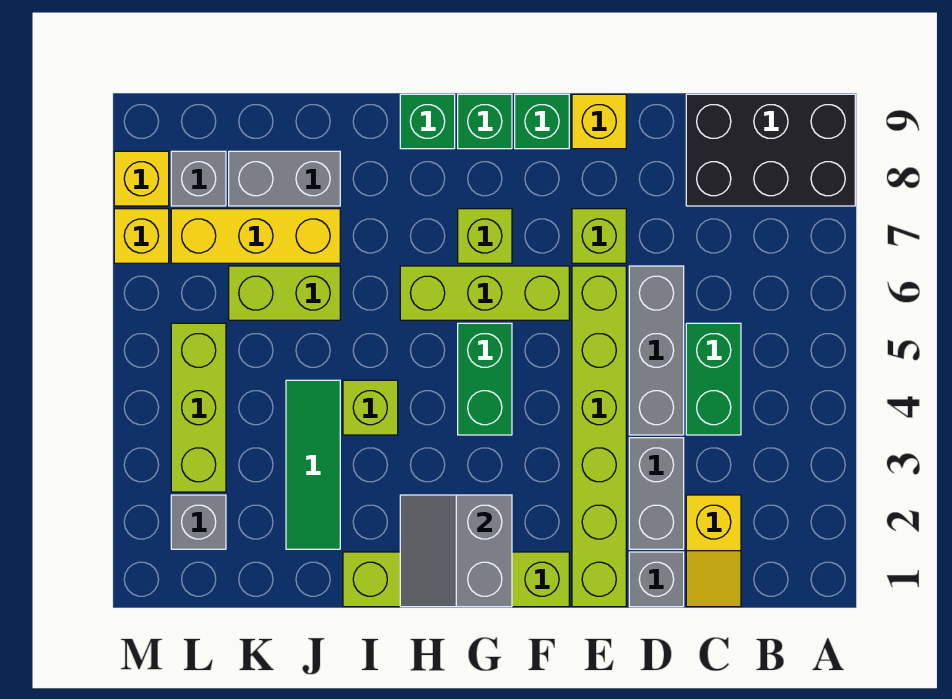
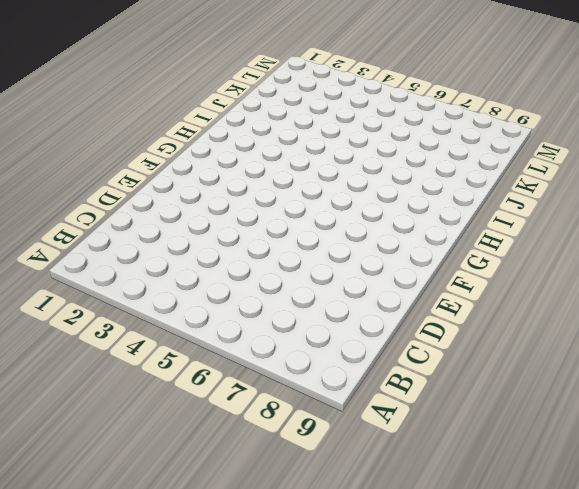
none -> black 2x3 brick [686,94,855,206]
none -> yellow 1x2 slope [686,495,741,607]
none -> green 1x2 brick [686,323,741,435]

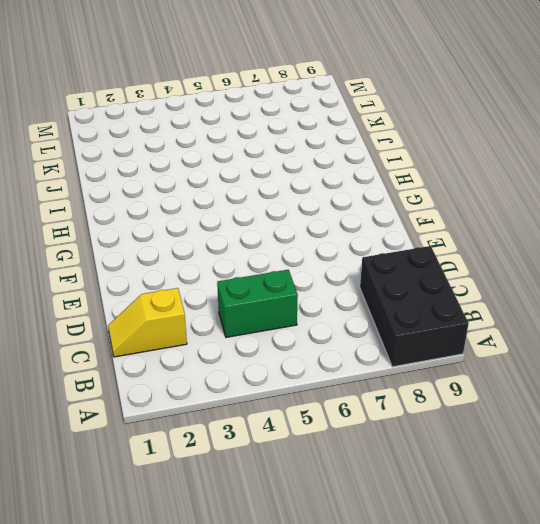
none -> grey 1x1 brick [629,552,684,607]
none -> grey 1x2 brick [629,438,684,549]
none -> grey 1x3 brick [629,266,684,435]

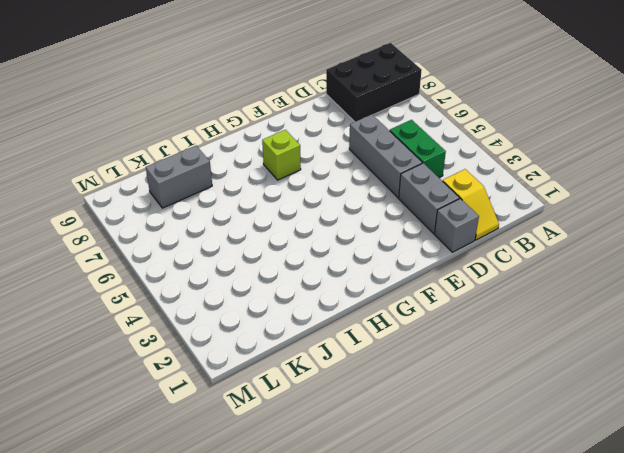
none -> lime 1x6 brick [572,266,626,607]
none -> lime 1x1 brick [572,209,626,263]
none -> yellow 1x1 brick [572,94,626,149]

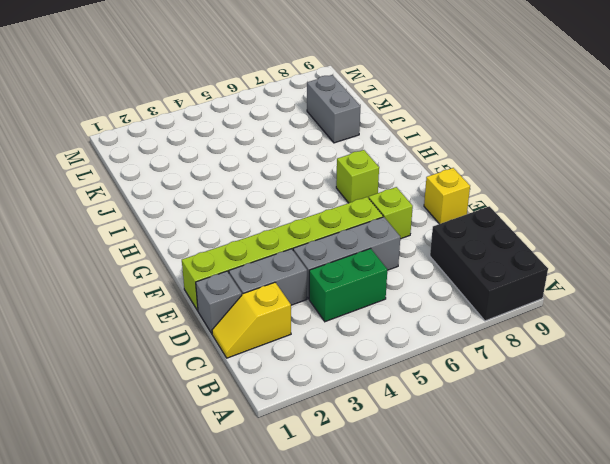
none -> lime 1x4 brick [343,552,569,607]
none -> lime 1x3 brick [400,266,569,320]
none -> green 1x1 brick [515,94,569,149]

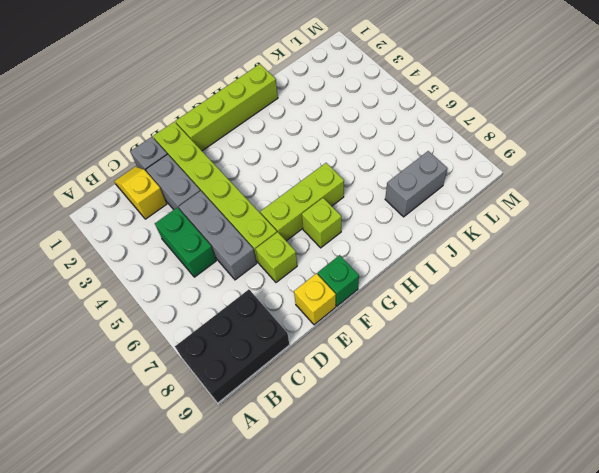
none -> green 1x2 brick [458,323,512,435]
none -> green 1x1 brick [458,94,512,149]
none -> green 1x1 brick [400,94,455,149]

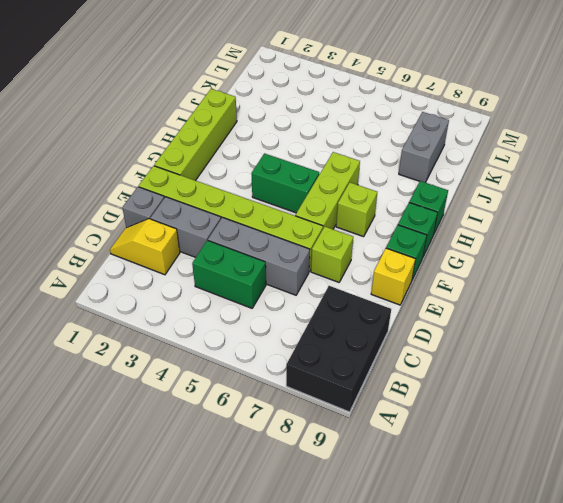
none -> lime 1x1 brick [343,380,398,435]
none -> green 1x3 tile [286,380,340,549]
none -> lime 1x2 brick [229,266,340,320]

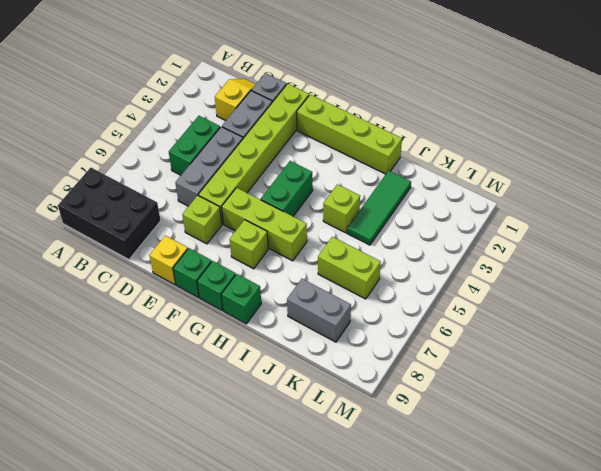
none -> yellow 1x3 brick [171,209,340,263]
none -> grey 1x1 brick [171,495,226,549]
none -> lime 1x3 brick [171,323,226,492]

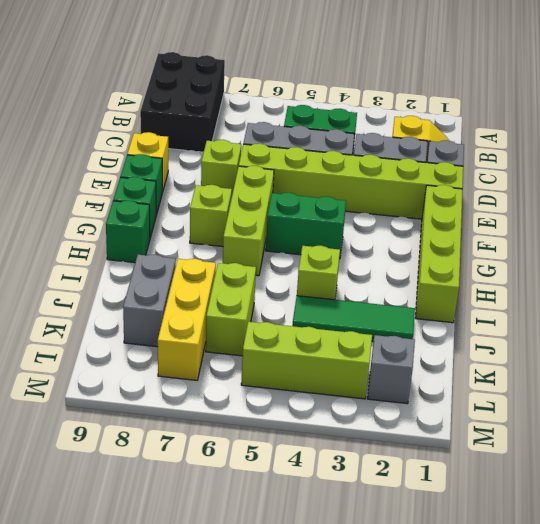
none -> grey 1x1 brick [171,151,226,206]
none -> yellow 1x1 brick [114,209,169,263]
none -> yellow 1x1 brick [114,151,169,206]

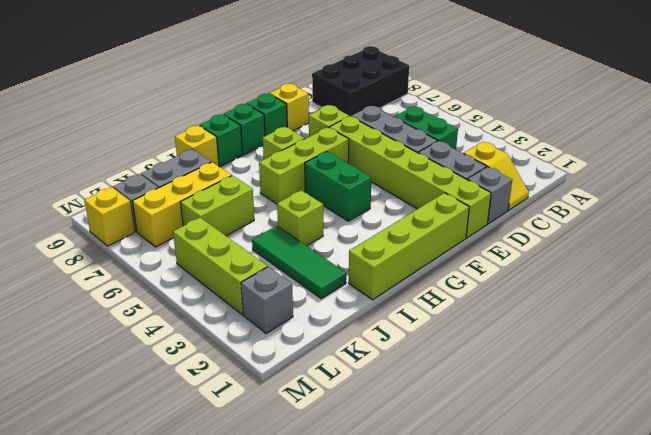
yellow 1x1 brick [175,125,219,166] -> yellow 1x1 brick moved to [114,209,169,263]
none -> grey 2x2 slope [400,495,512,607]

